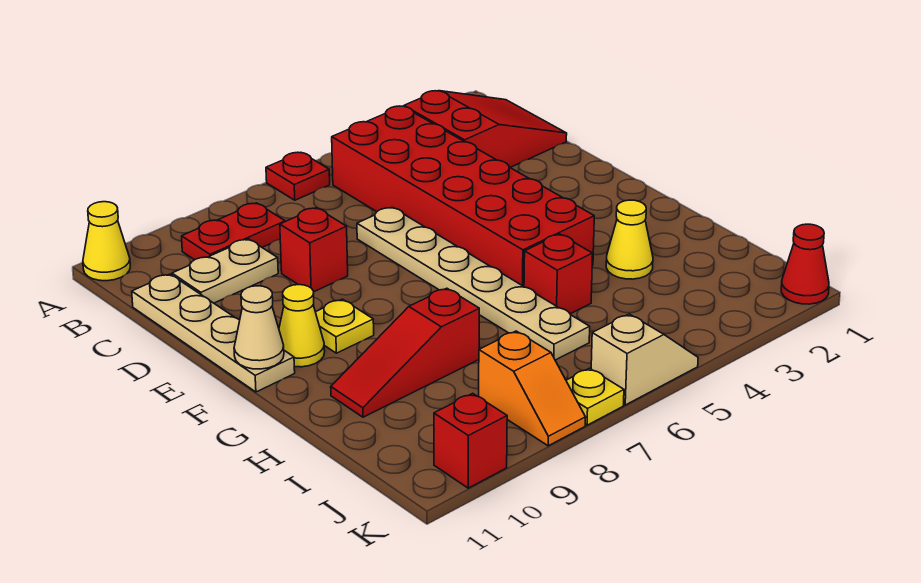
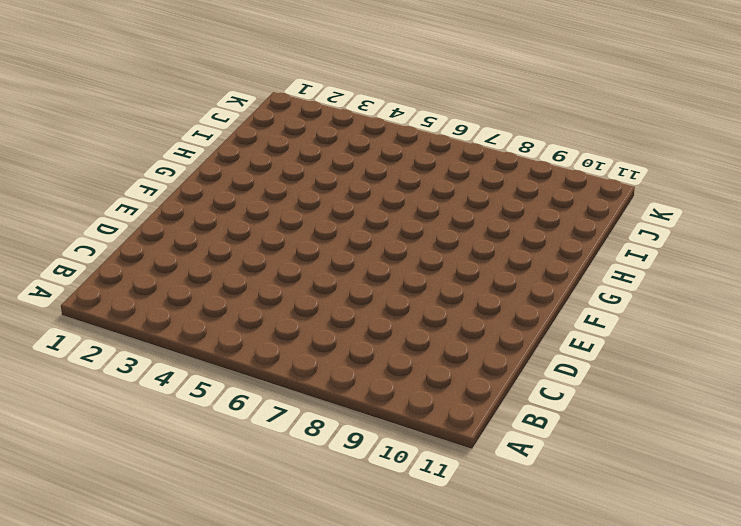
none -> red 1x1 plate [266,152,330,200]
none -> yellow 1x1 cone [83,202,130,281]
none -> red 2x3 slope [404,91,567,167]

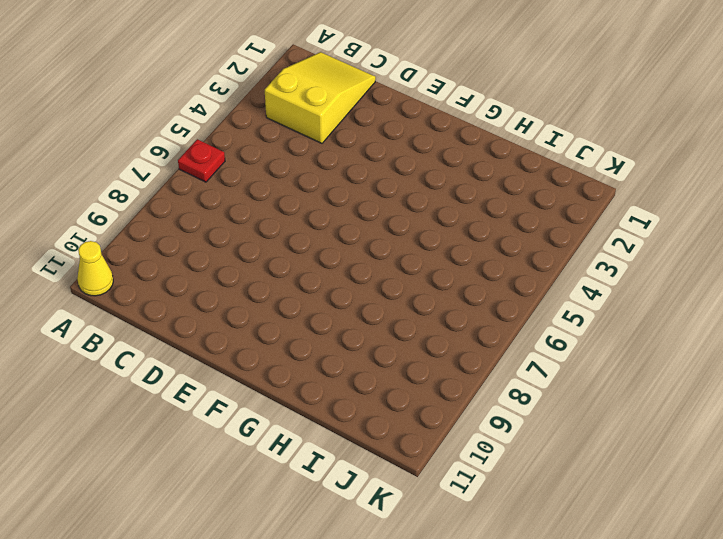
yellow 2x3 slope [265,52,376,143] -> red 2x3 slope [404,91,567,167]
none -> red 2x6 brick [332,106,594,286]
none -> red 1x2 plate [182,203,285,260]
none -> tan 1x2 plate [172,239,278,303]

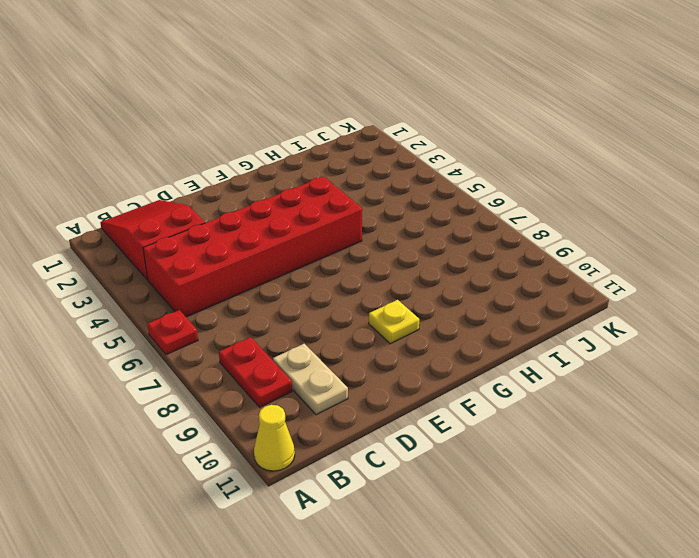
none -> tan 1x4 plate [132,274,295,392]
none -> tan 1x6 plate [357,207,590,360]
none -> red 1x1 brick [280,208,348,292]

